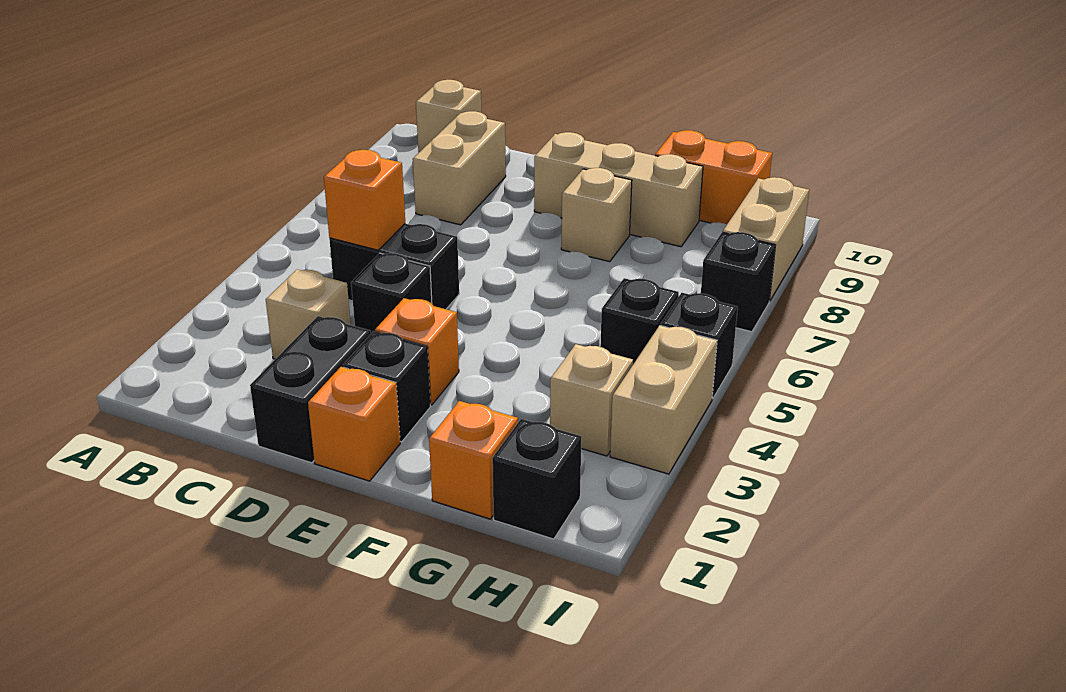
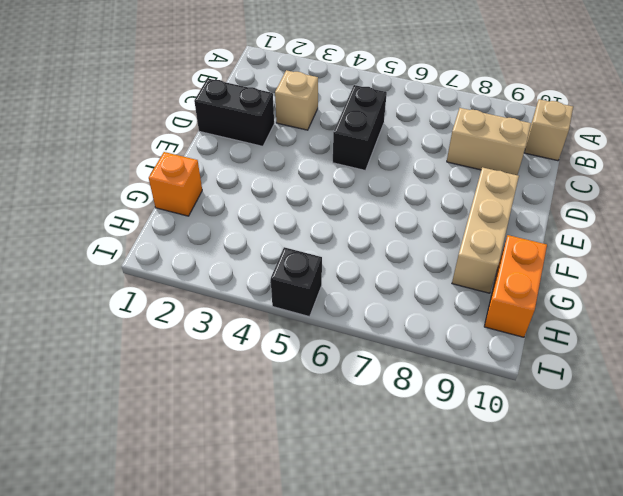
none -> black 1x1 brick [351,253,432,333]
none -> orange 1x1 brick [308,367,400,481]
none -> black 1x1 brick [342,331,430,442]

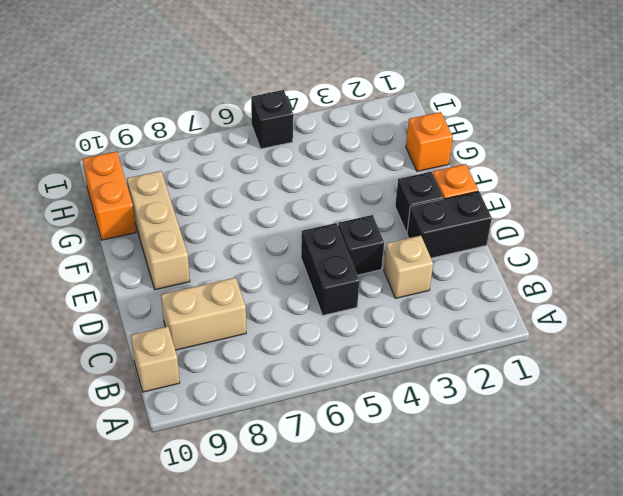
none -> orange 1x1 brick [375,298,459,405]
none -> tan 1x1 brick [561,168,632,262]
none -> black 1x1 brick [492,419,582,539]

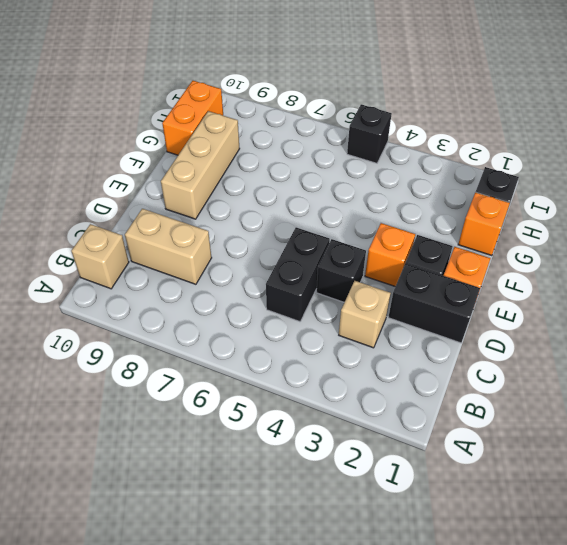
none -> tan 1x1 brick [561,168,632,262]
none -> tan 1x1 brick [550,344,633,456]
none -> black 1x1 brick [600,278,679,364]

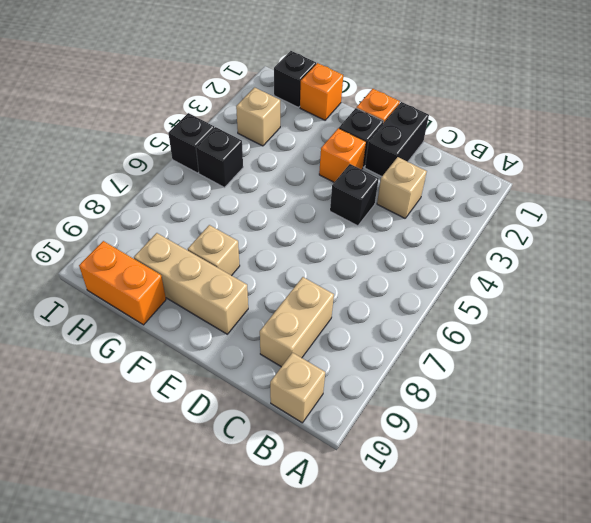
none -> black 1x2 brick [329,224,459,309]
none -> tan 1x2 brick [610,326,717,474]
none -> black 1x1 brick [701,232,775,332]

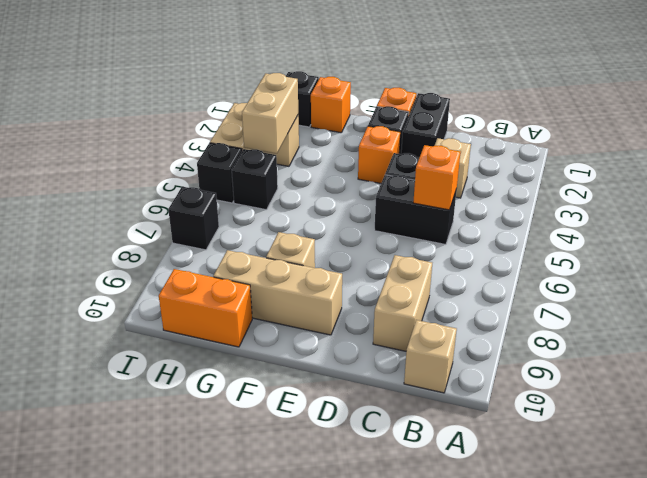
tan 1x2 brick [242,73,298,154] -> tan 1x2 brick moved to [723,177,809,301]

